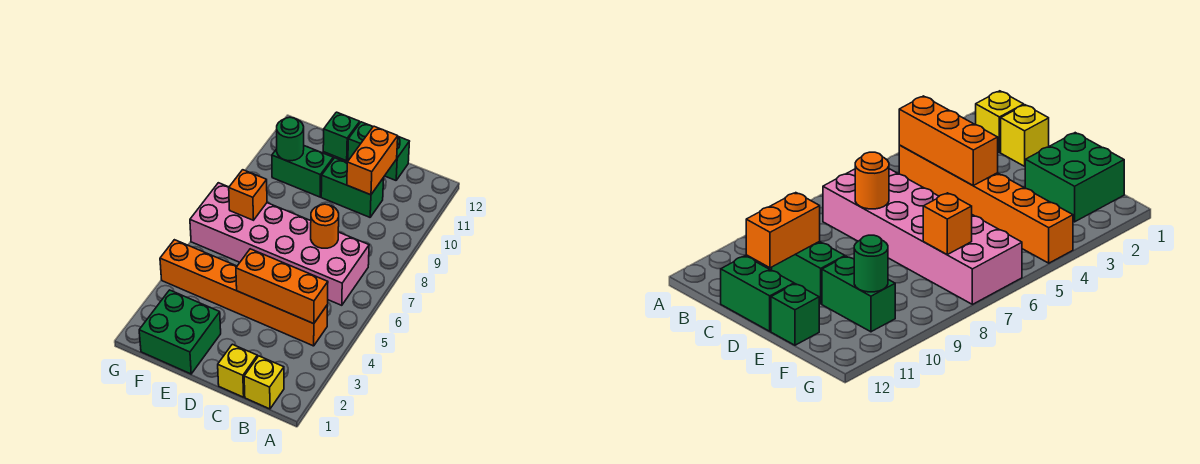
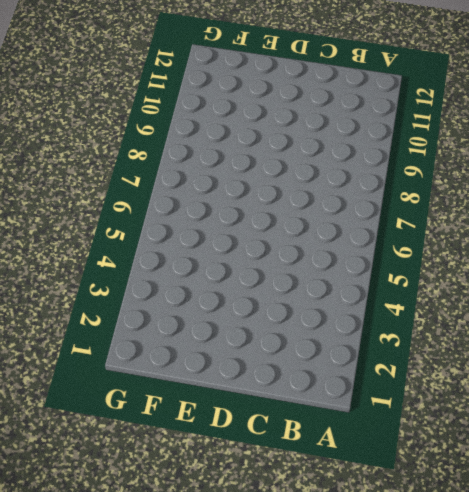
none -> yellow 1x1 brick [244,356,284,409]
none -> orange 1x6 brick [160,240,328,346]
none -> pink 2x6 brick [190,183,369,305]

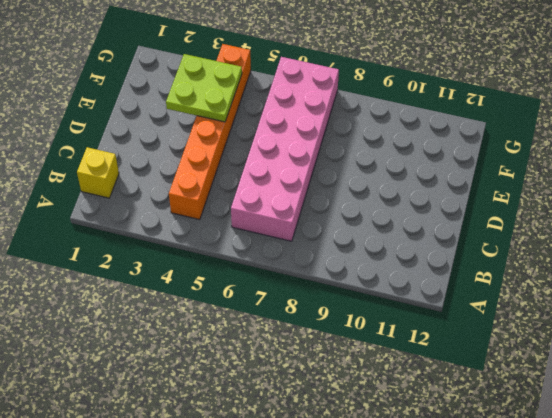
lime 2x2 plate [166,54,242,122] -> none
none -> yellow 1x1 brick [218,344,257,397]
none -> green 1x2 brick [321,158,384,217]
none -> green 1x2 brick [348,122,410,180]

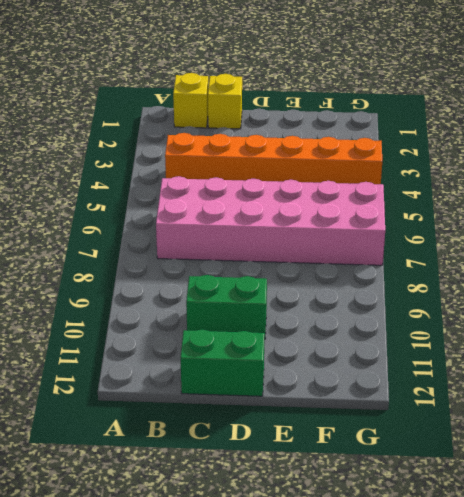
none -> green 2x2 brick [139,290,221,374]
none -> green 1x2 brick [272,146,333,197]
none -> green 1x1 brick [323,112,360,161]

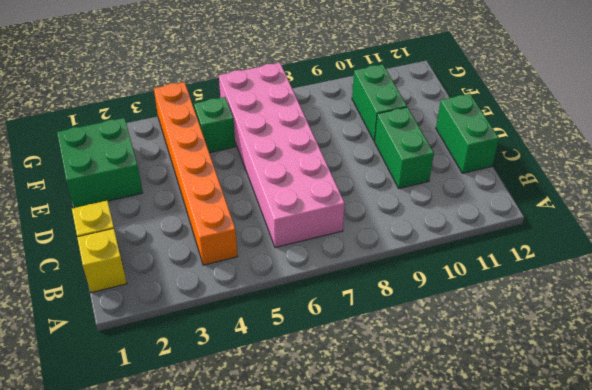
green 1x1 brick [194,97,235,153] -> green 1x1 brick moved to [323,112,360,161]
none -> orange 1x3 brick [236,249,328,324]
none -> orange 1x1 round brick [311,204,339,248]
none -> orange 1x2 brick [347,126,398,195]

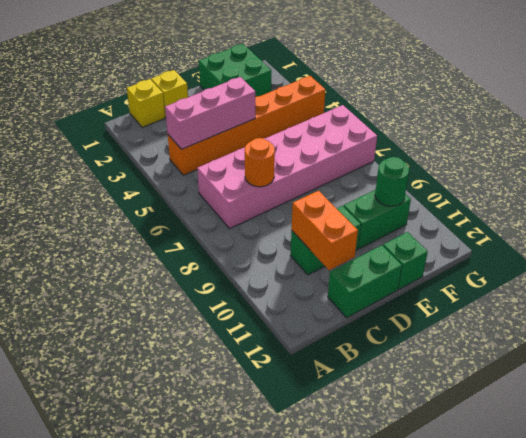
pink 1x3 brick [165,77,255,149] -> orange 1x3 brick [236,249,328,324]
none -> orange 1x1 brick [229,170,267,220]

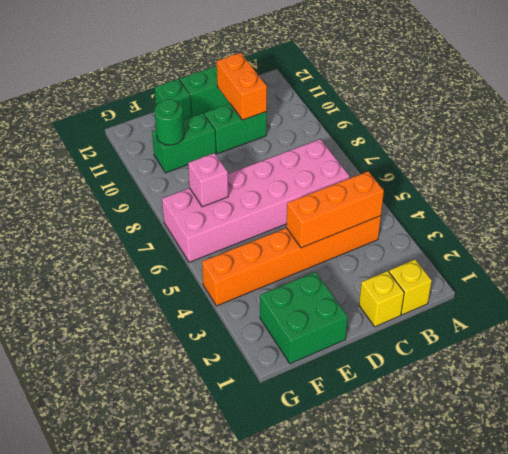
pink 1x1 brick [188,153,228,207] -> orange 1x1 brick [229,170,267,220]
none -> orange 1x1 round brick [311,204,339,248]

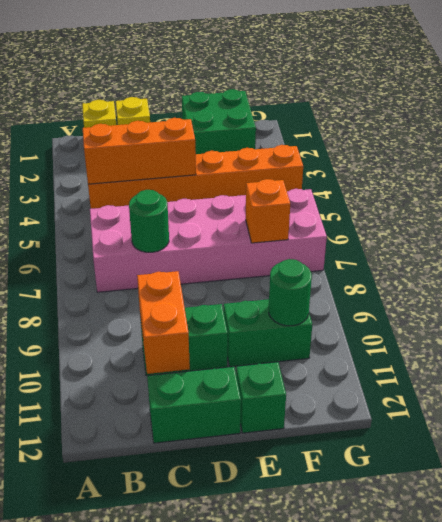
green 1x1 round brick [129,190,169,252] -> orange 1x1 round brick [311,204,339,248]

